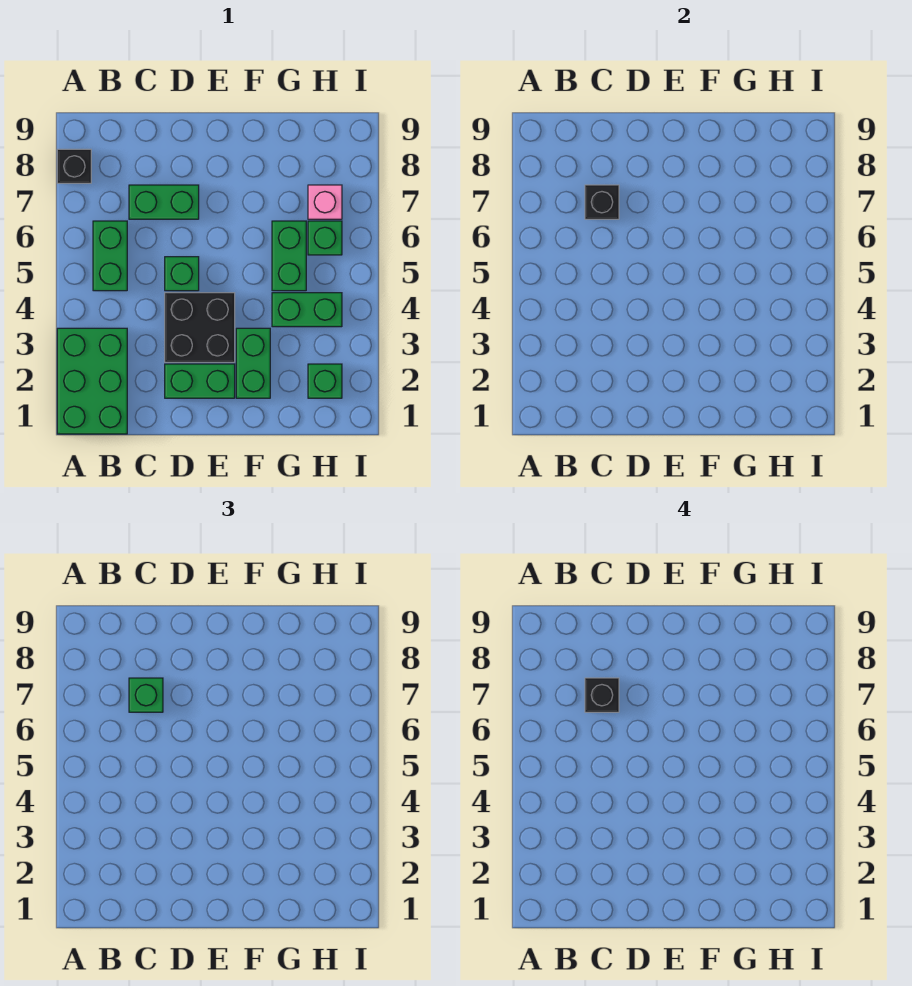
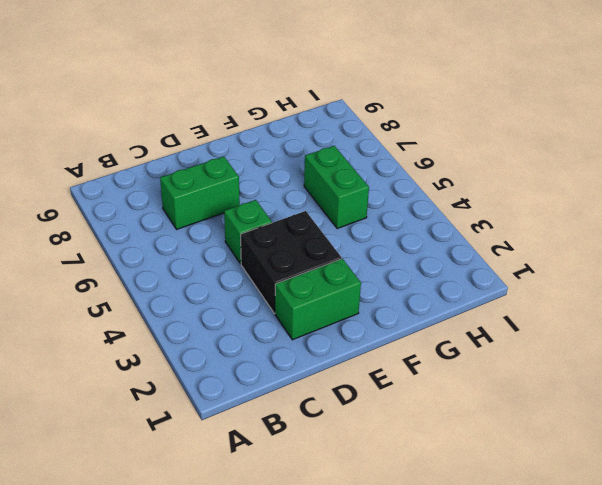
none -> green 2x3 brick [57,328,127,434]
none -> black 1x1 brick [57,149,91,183]
none -> green 1x2 brick [93,221,127,291]

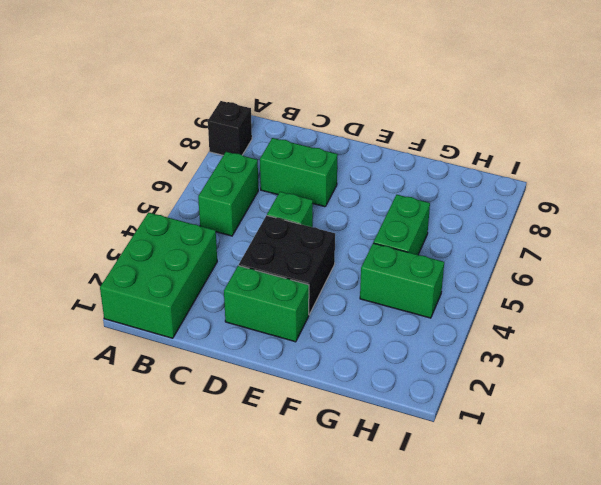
none -> green 1x2 brick [236,328,270,398]
none -> green 1x1 brick [308,364,342,398]
none -> green 1x1 brick [308,221,342,255]

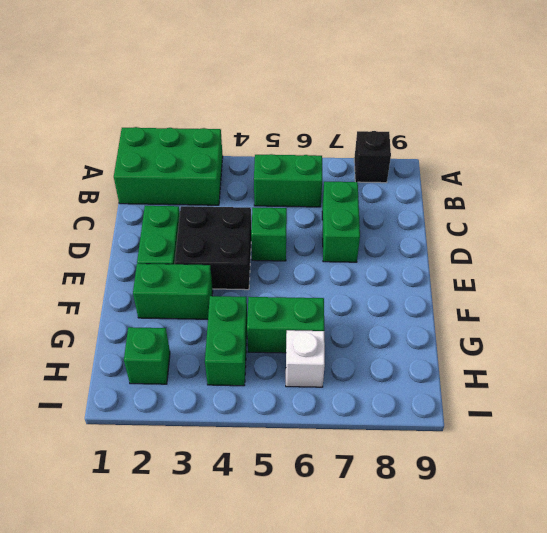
white 1x1 brick [286,330,325,387] -> green 1x1 brick [308,221,342,255]
none -> pink 1x1 brick [308,185,342,219]
none -> black 1x1 brick [585,185,619,219]
none -> green 1x1 brick [129,678,163,712]

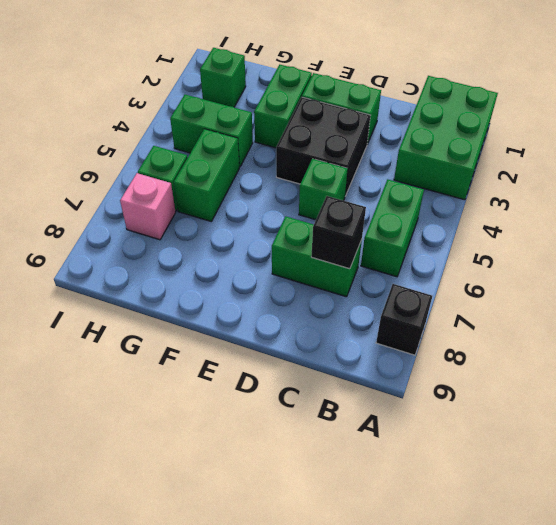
none -> green 1x1 brick [129,678,163,712]
none -> black 1x1 brick [585,678,619,712]

